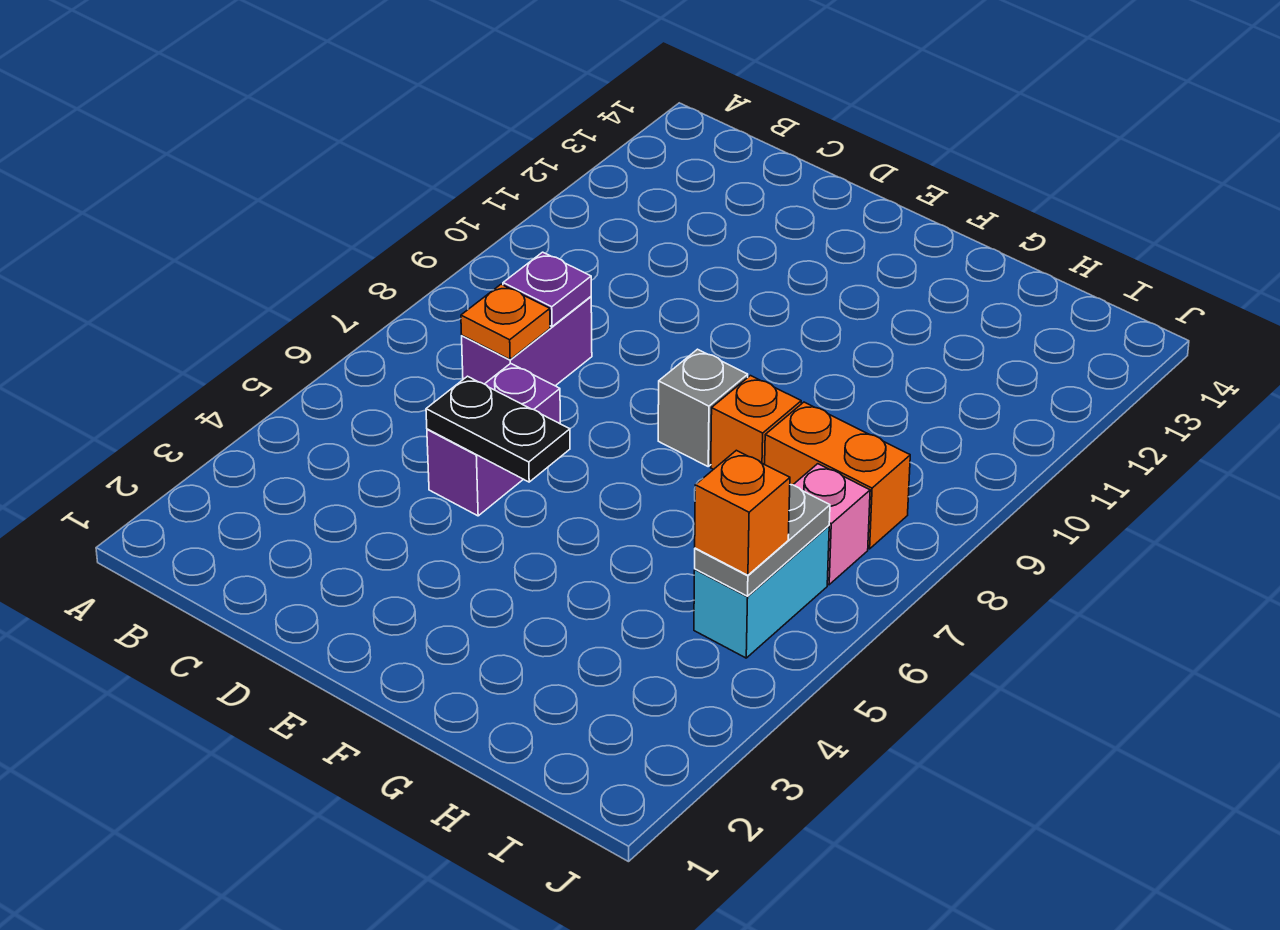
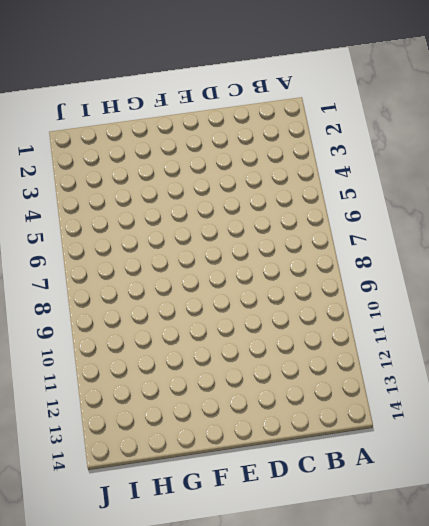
none -> purple 1x2 brick [462,297,592,386]
none -> purple 1x2 brick [427,363,560,516]
none -> grey 1x1 brick [658,349,748,466]

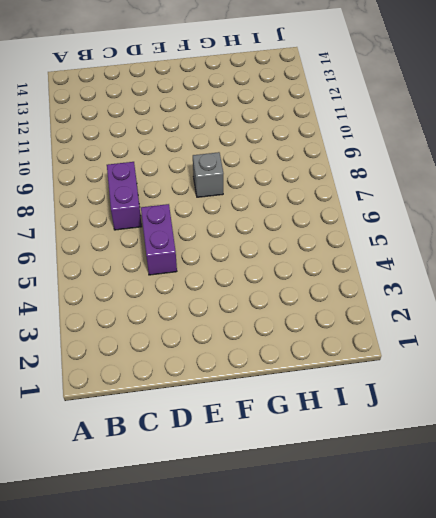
none -> orange 1x1 brick [711,376,801,470]
none -> orange 1x2 brick [765,402,910,549]
none -> cyan 1x2 brick [694,526,829,658]

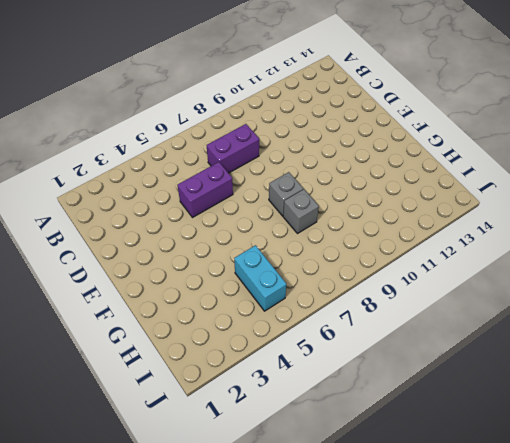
grey 1x1 brick [283,189,319,234] -> orange 1x1 brick [711,376,801,470]
cyan 1x2 brick [234,245,286,311] -> cyan 1x2 brick turned to [694,526,829,658]
none -> orange 1x2 brick [765,402,910,549]
none -> pink 1x1 brick [793,464,870,585]
none -> orange 1x1 plate [461,284,550,359]

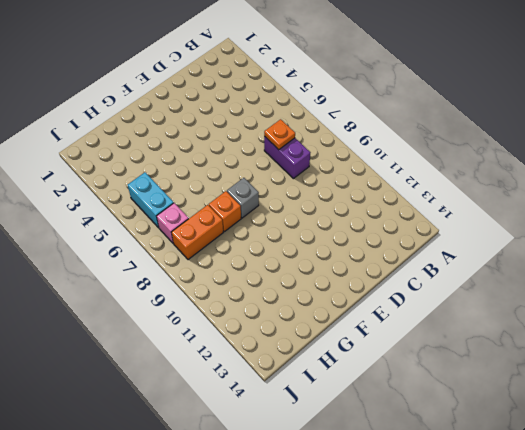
none -> purple 1x2 brick [427,363,560,516]
none -> purple 1x1 plate [503,252,591,327]
none -> black 1x2 plate [426,376,570,482]

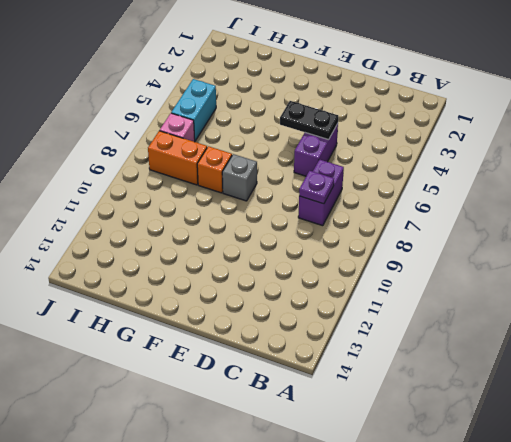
none -> orange 1x1 plate [461,284,550,359]
none -> grey 1x2 plate [695,485,830,596]
none -> orange 1x1 brick [695,450,790,575]

